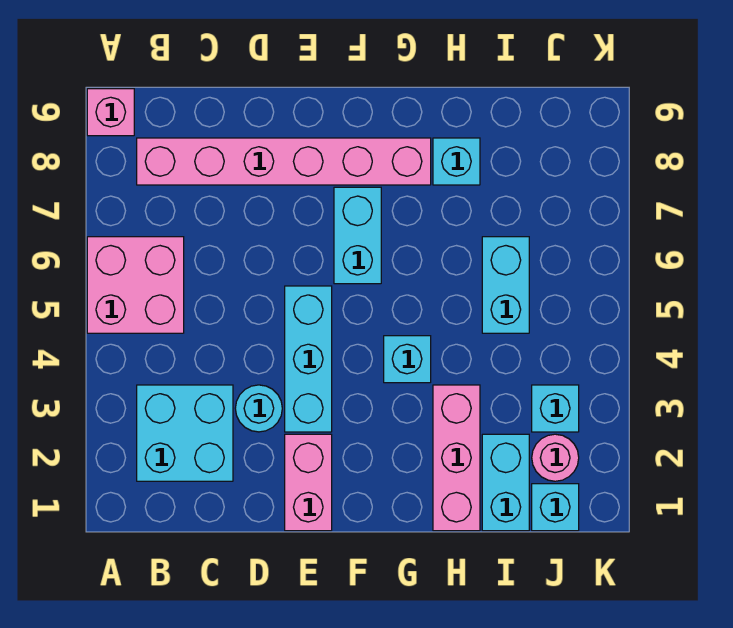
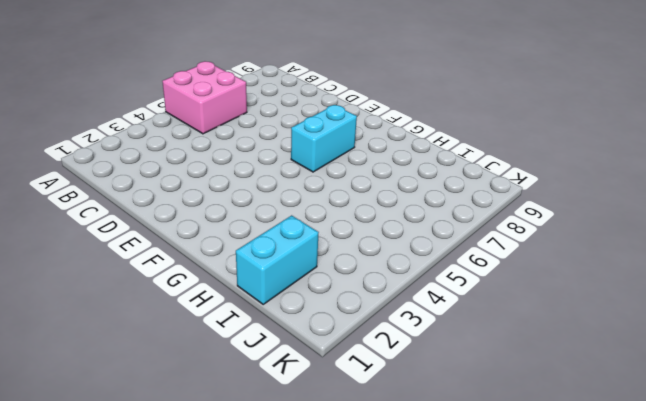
none -> pink 1x1 brick [87,89,134,136]
none -> cyan 2x2 brick [137,385,233,481]
none -> pink 1x6 brick [137,138,431,185]

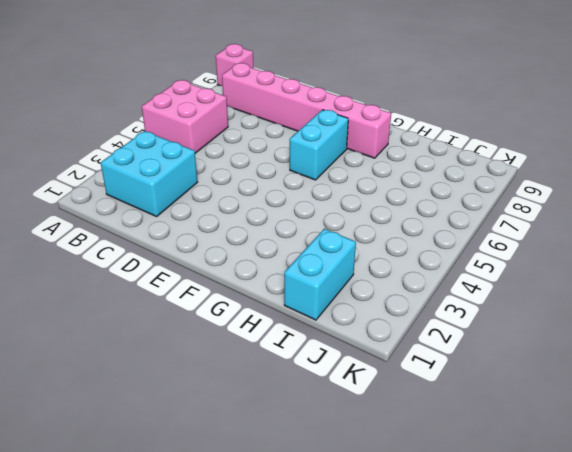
none -> cyan 1x1 round brick [235,385,282,432]
none -> pink 1x2 brick [285,434,332,531]
none -> cyan 1x3 brick [285,286,332,432]

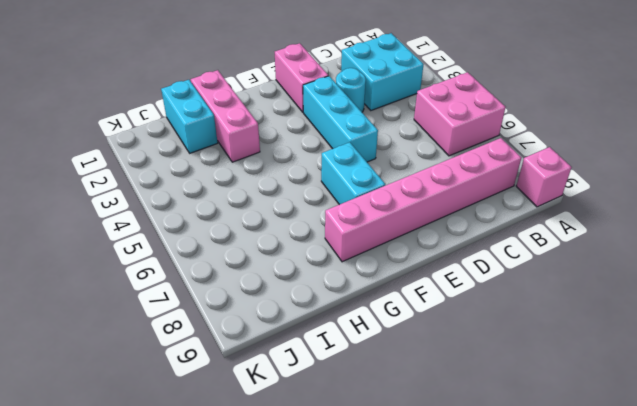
none -> cyan 1x1 brick [384,336,431,383]
none -> cyan 1x1 brick [433,138,480,185]
none -> cyan 1x2 brick [482,237,529,333]

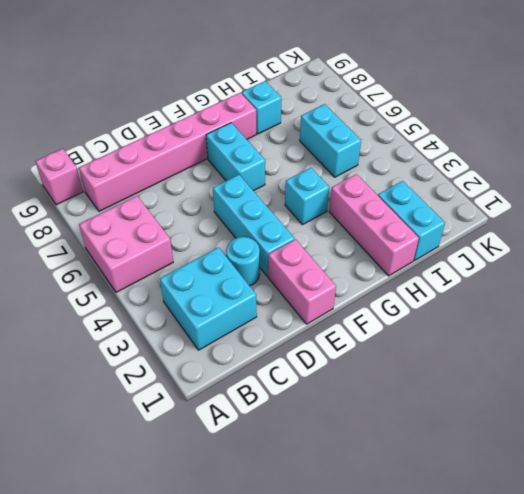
none -> cyan 1x1 brick [532,484,579,531]
none -> pink 1x1 round brick [532,434,579,481]
none -> cyan 1x1 brick [532,385,579,432]

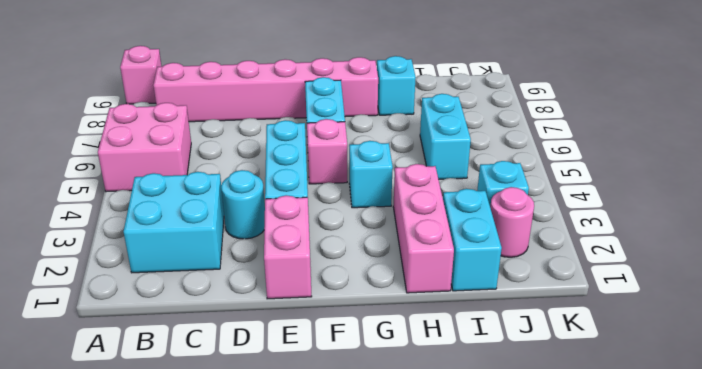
pink 1x1 brick [307,119,347,184] -> none
none -> cyan 1x1 brick [532,484,579,531]

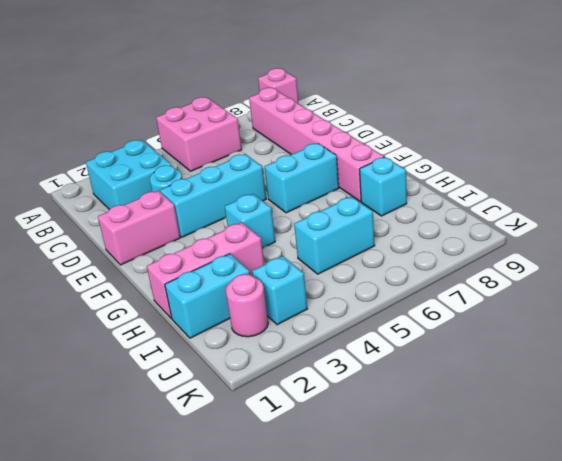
none -> cyan 1x1 brick [532,484,579,531]

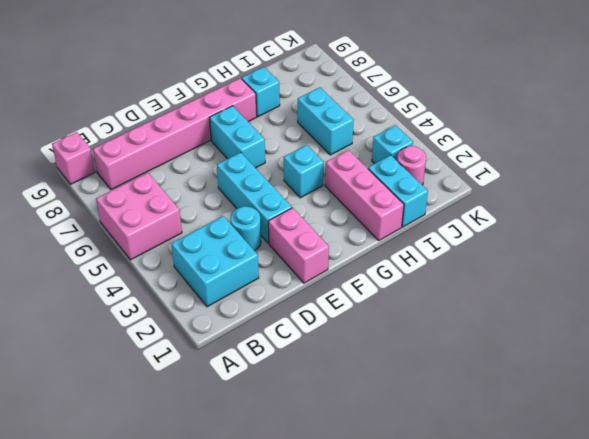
none -> cyan 1x1 brick [532,484,579,531]

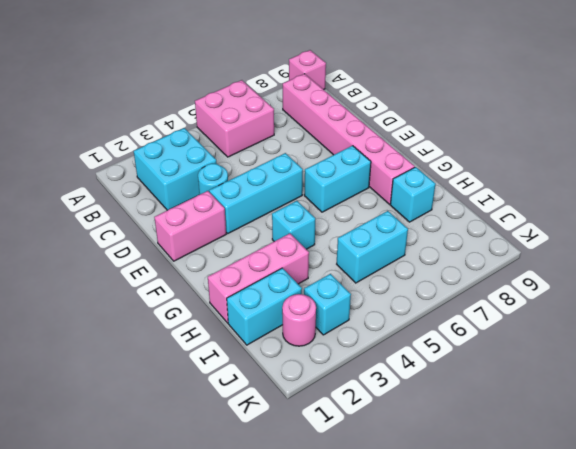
none -> cyan 1x1 brick [532,484,579,531]

